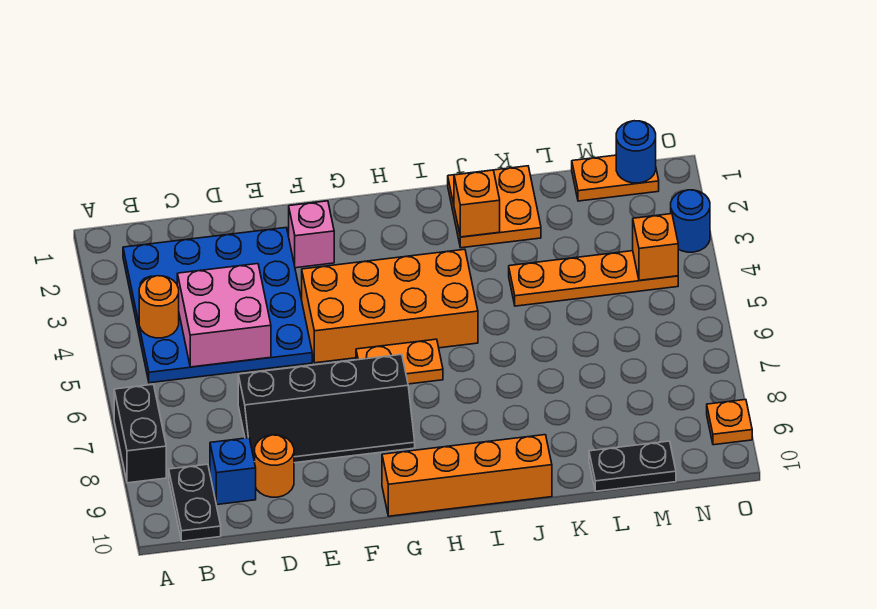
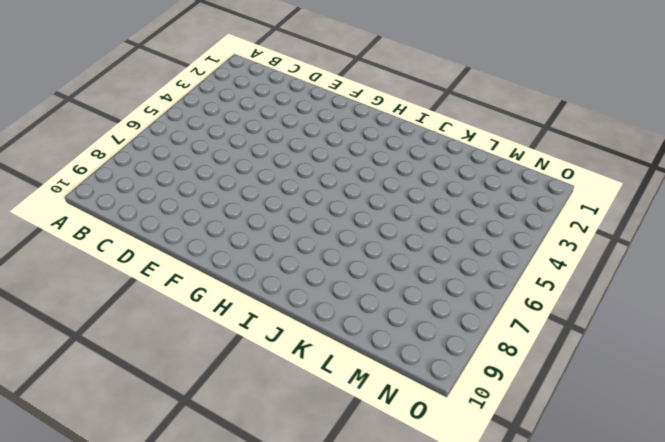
none -> black 1x2 brick [114,384,166,483]
none -> blue 4x4 plate [123,228,312,383]
none -> black 1x2 plate [169,464,221,541]

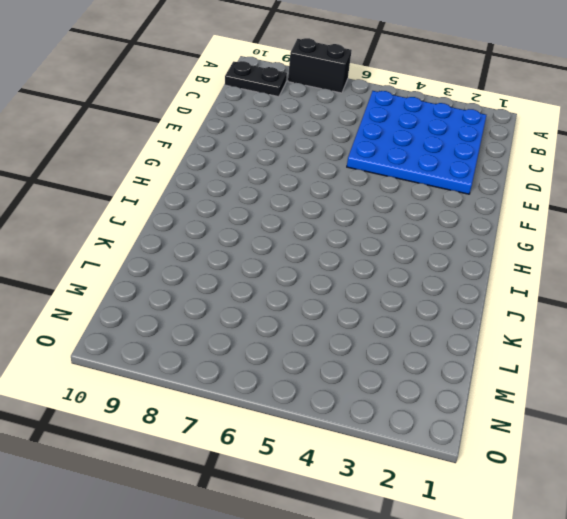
none -> blue 1x1 brick [210,438,256,505]
none -> black 2x4 slope [238,354,415,463]
none -> orange 1x1 round brick [254,435,294,497]

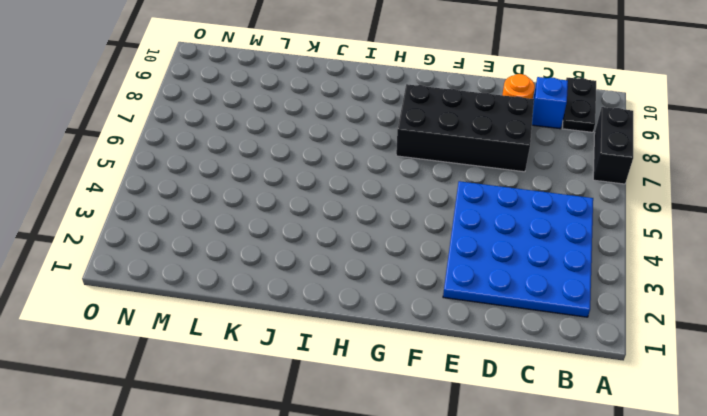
black 2x4 brick [396,84,534,172] -> black 2x4 slope [238,354,415,463]
none -> pink 1x1 brick [289,201,334,268]
none -> orange 2x4 brick [302,249,478,363]
none -> orange 1x2 plate [356,339,443,384]

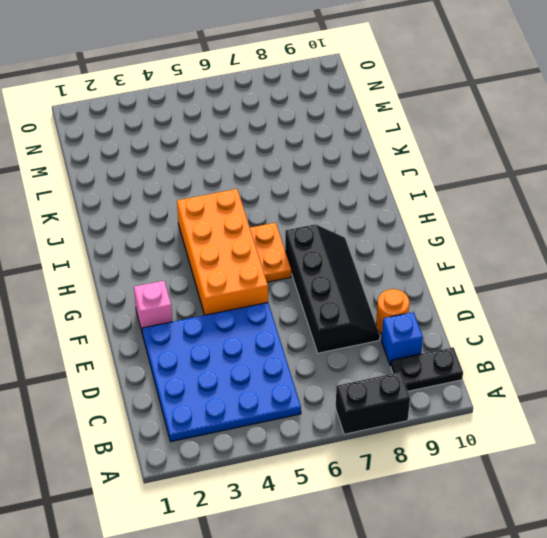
none -> orange 1x4 brick [382,435,552,516]
none -> orange 2x2 plate [448,166,541,248]
none -> orange 1x4 plate [509,251,678,306]

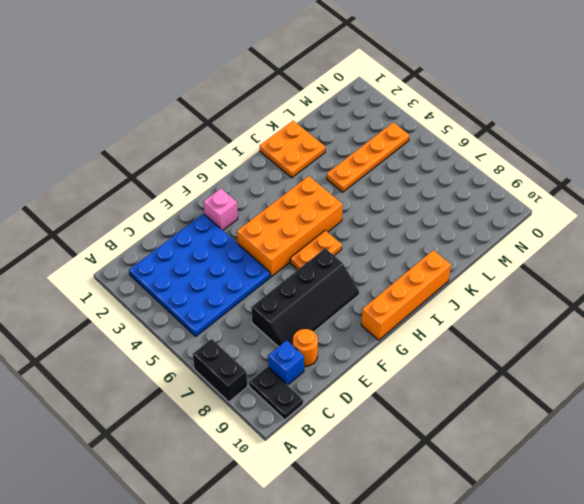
none -> black 1x2 plate [589,441,676,491]
none -> orange 1x2 plate [572,155,659,201]
none -> blue 1x1 round brick [671,190,710,252]

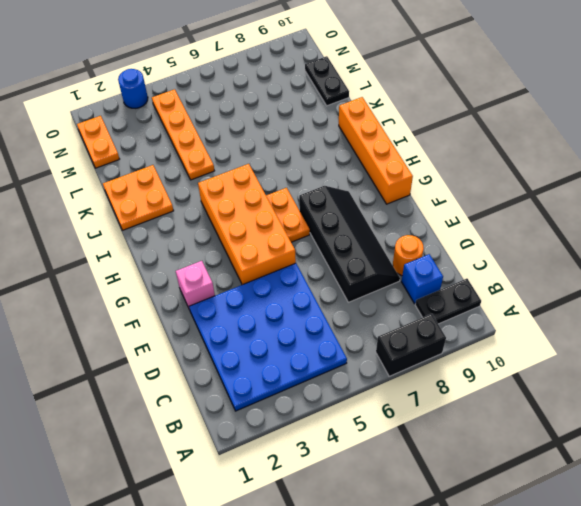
none -> orange 1x1 plate [707,400,752,445]
none -> orange 1x1 round brick [139,276,179,338]
none -> pink 2x2 brick [177,264,271,367]

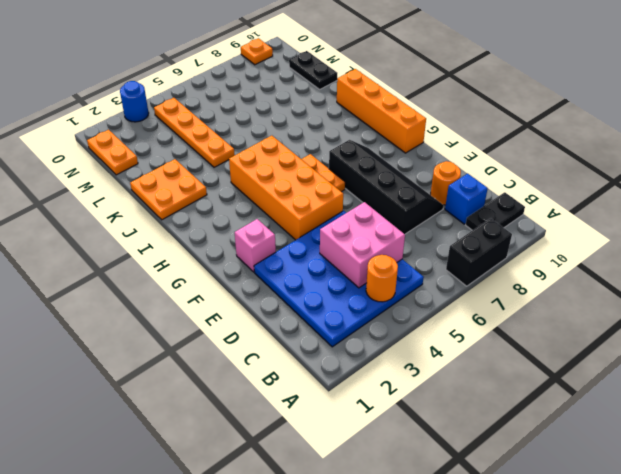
none -> orange 1x1 brick [454,170,500,237]
none -> blue 1x1 round brick [616,121,656,183]
none -> orange 1x1 brick [633,214,678,281]

